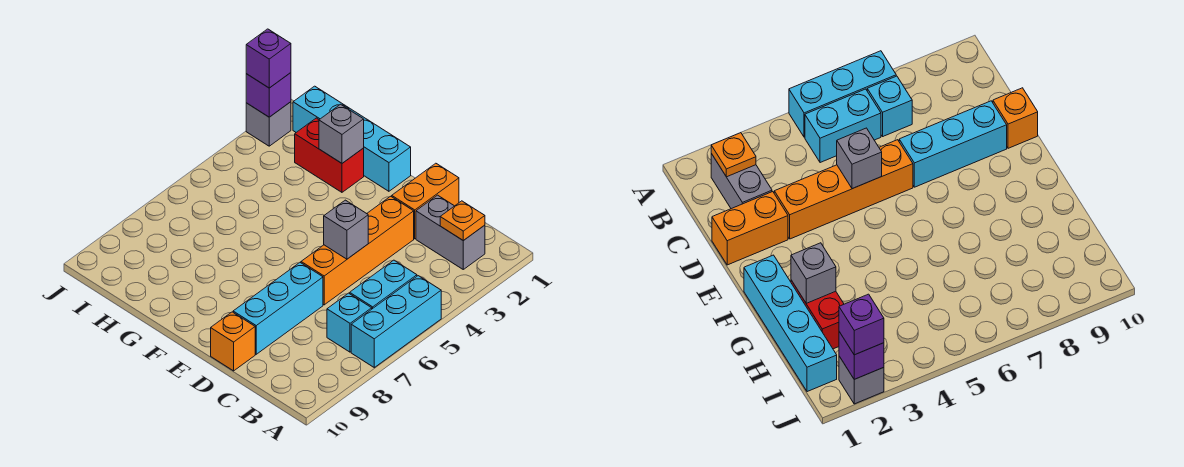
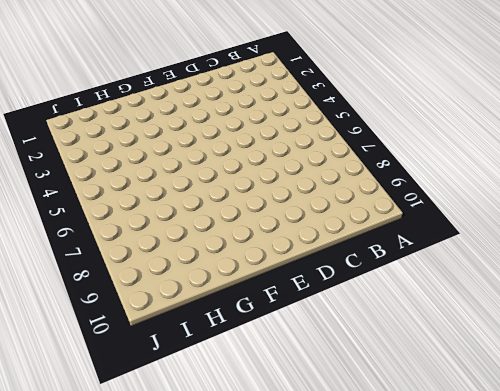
none -> cyan 1x3 brick [351,276,441,367]
none -> grey 1x2 brick [416,195,485,269]
none -> cyan 1x2 brick [350,260,417,309]

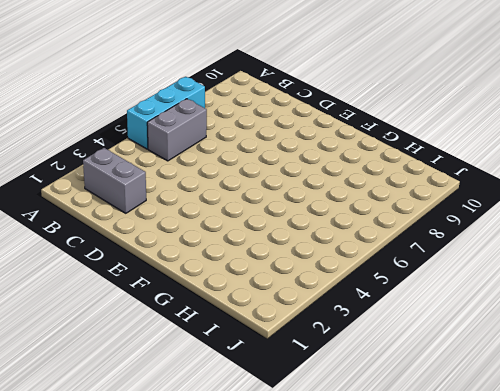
grey 1x2 brick [147,99,207,161] -> cyan 1x2 brick [350,260,417,309]
none -> cyan 1x1 brick [327,293,372,352]
none -> orange 1x2 brick [392,163,459,239]
none -> orange 1x4 brick [301,196,414,305]

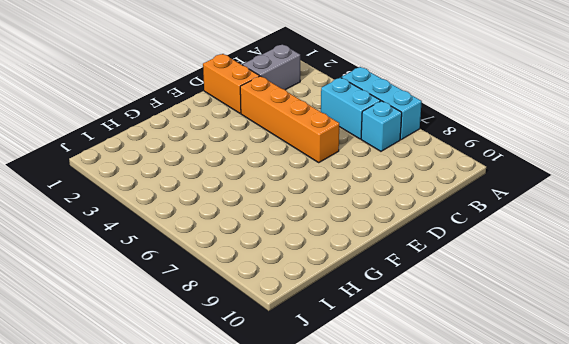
none -> cyan 1x3 brick [233,263,323,354]
none -> orange 1x1 brick [211,312,255,371]
none -> cyan 1x4 brick [293,86,411,191]

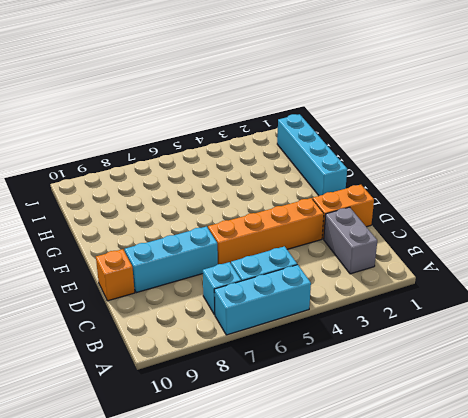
none -> red 1x2 brick [295,118,364,192]
none -> grey 1x1 brick [246,102,291,146]
none -> orange 1x1 plate [440,201,485,241]

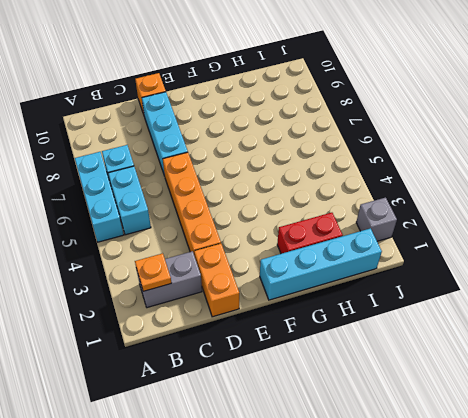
none -> grey 1x1 brick [324,200,368,259]
none -> grey 1x1 brick [319,104,364,163]
none -> purple 1x1 brick [246,73,291,117]

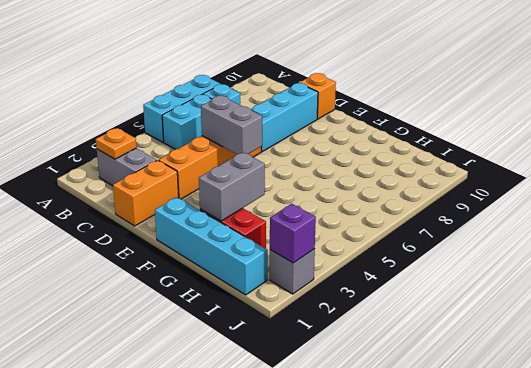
grey 1x2 brick [201,96,262,154] -> grey 1x1 brick [324,200,368,259]
grey 1x2 brick [199,152,265,221] -> grey 1x1 brick [319,104,364,163]
none -> purple 1x1 brick [246,29,291,88]

